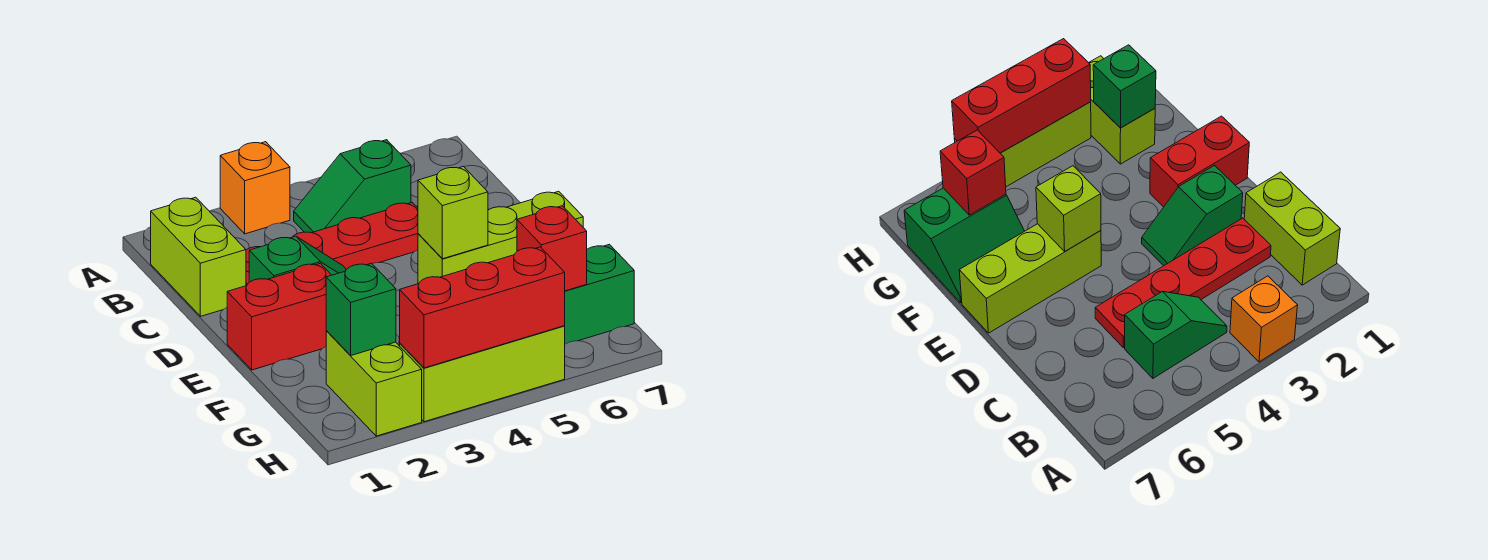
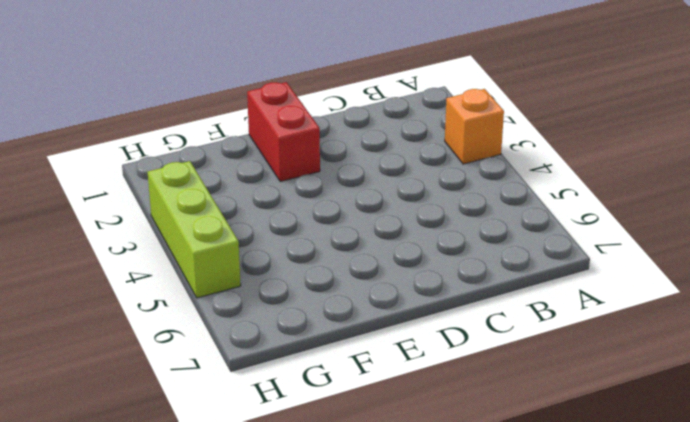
none -> lime 1x2 brick [151,197,246,316]
none -> green 1x2 slope [294,140,411,233]
none -> red 1x4 plate [246,203,418,286]

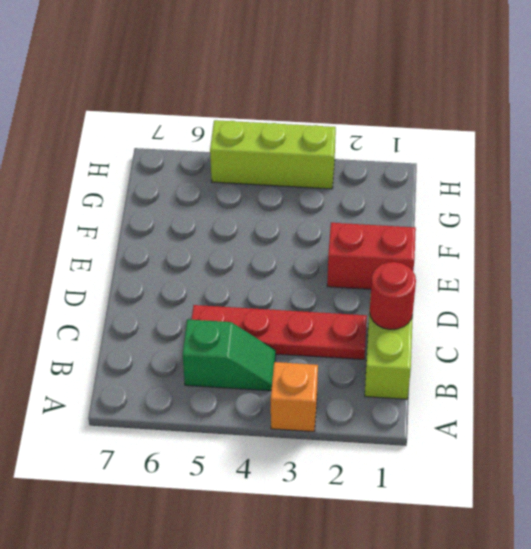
red 1x1 round brick [370,262,416,330] -> none
none -> green 1x2 slope [249,236,346,282]
none -> lime 1x3 brick [418,191,583,284]
none -> green 2x2 slope [565,244,634,344]

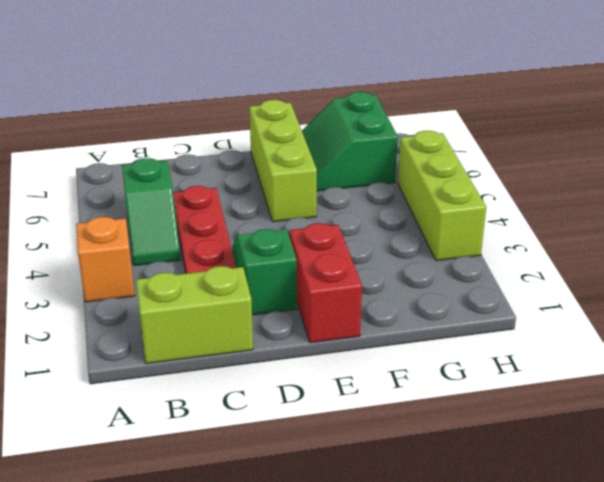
none -> lime 1x2 brick [326,331,422,436]
none -> lime 1x1 brick [418,167,488,259]
none -> green 1x1 brick [326,263,396,356]

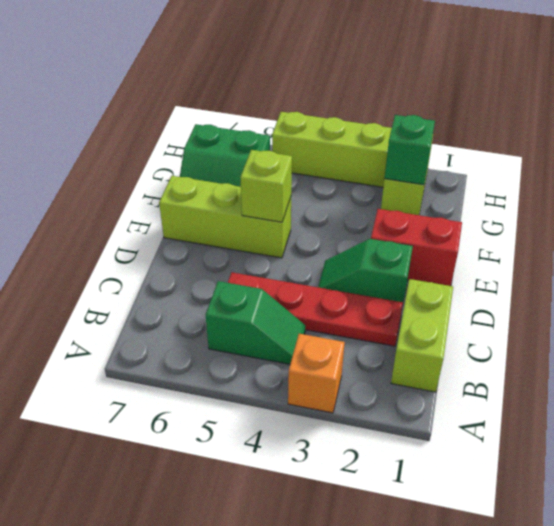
none -> red 1x1 brick [517,206,587,291]
none -> red 1x3 brick [400,247,565,368]

